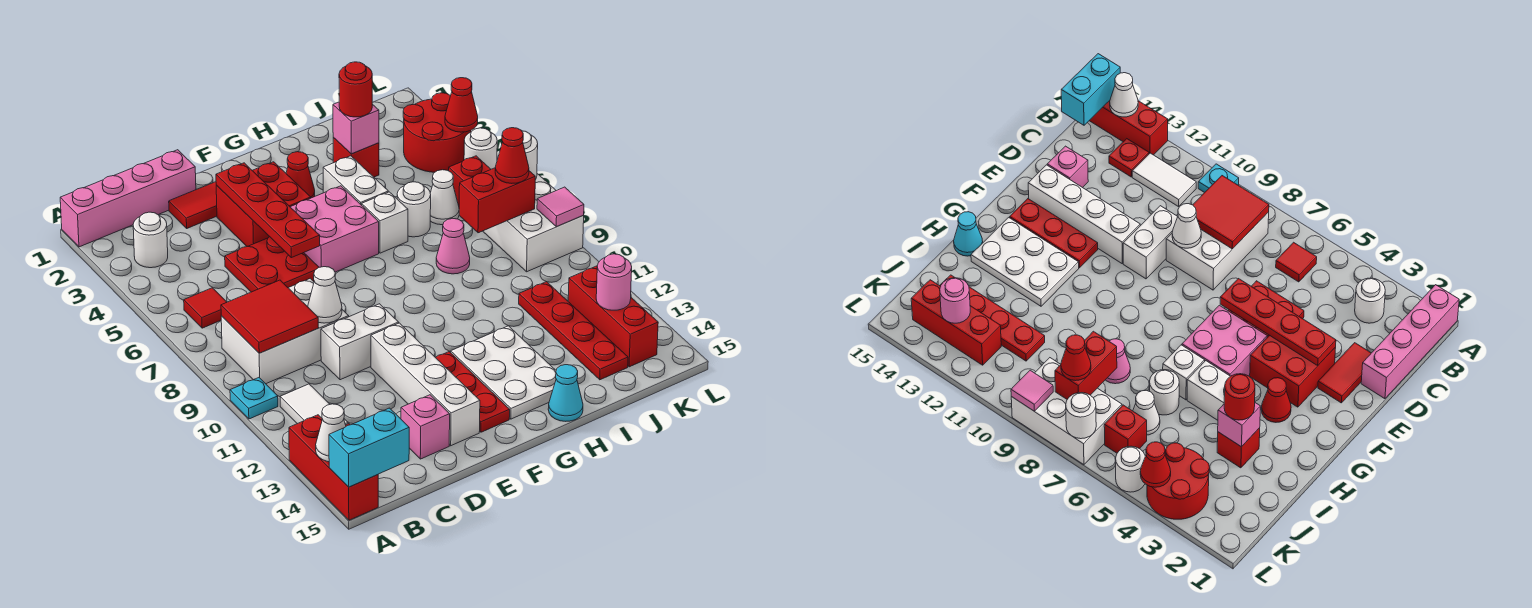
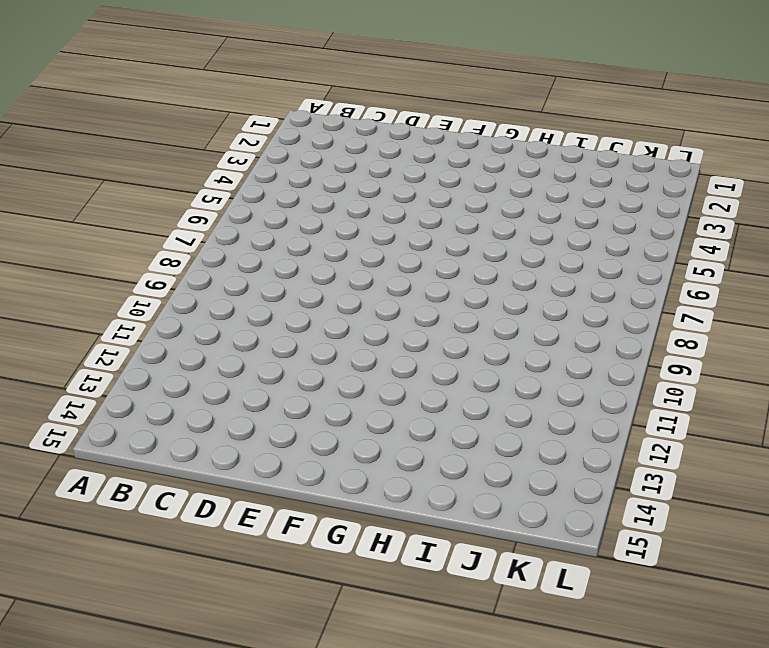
none -> pink 1x4 brick [60,150,196,247]
none -> cyan 1x1 plate [230,378,278,419]
none -> red 1x3 brick [289,415,378,520]
none -> white 1x1 round brick [133,212,168,268]

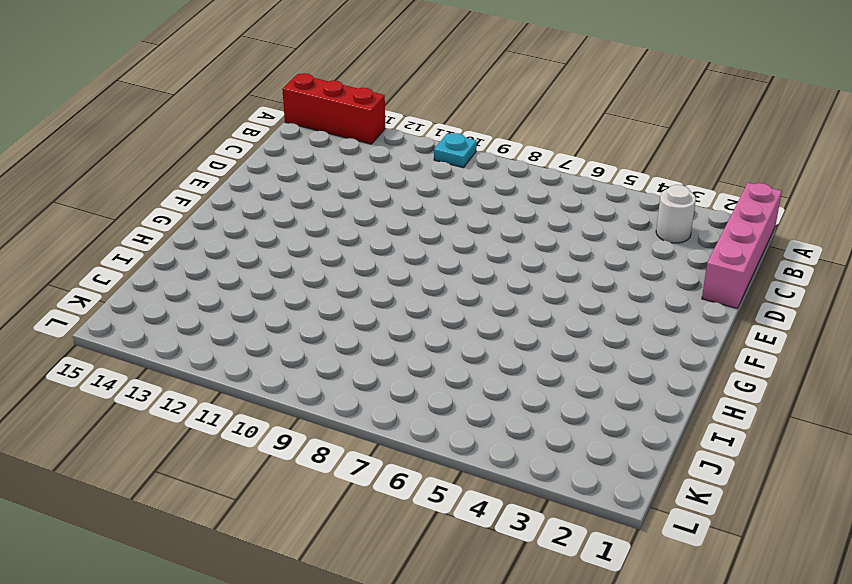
none -> red 1x1 tile [184,288,227,328]
none -> white 2x3 brick [221,279,349,384]
none -> white 1x2 tile [280,384,348,425]
none -> red 1x1 plate [1109,139,1149,177]

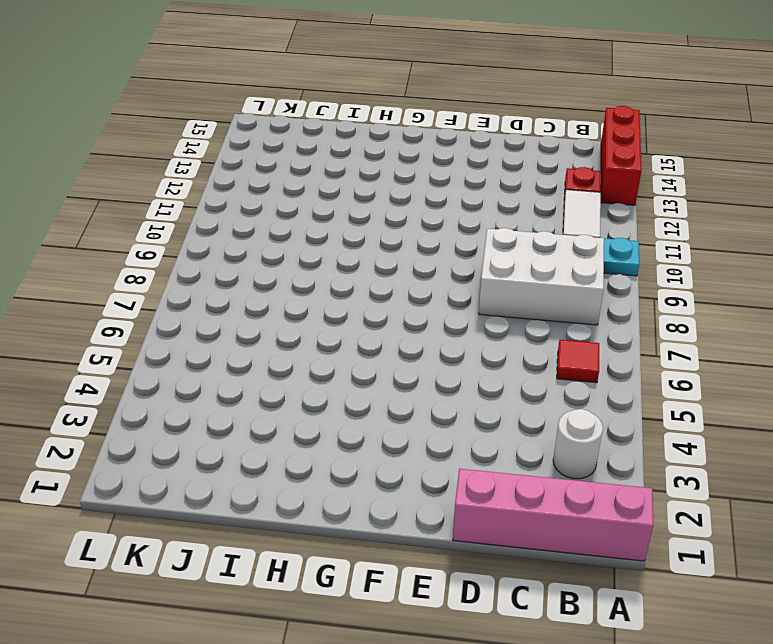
none -> red 1x2 tile [169,182,217,228]
none -> red 2x2 plate [225,237,319,292]
none -> white 1x2 brick [321,304,399,380]
none -> pink 1x1 brick [401,395,450,459]

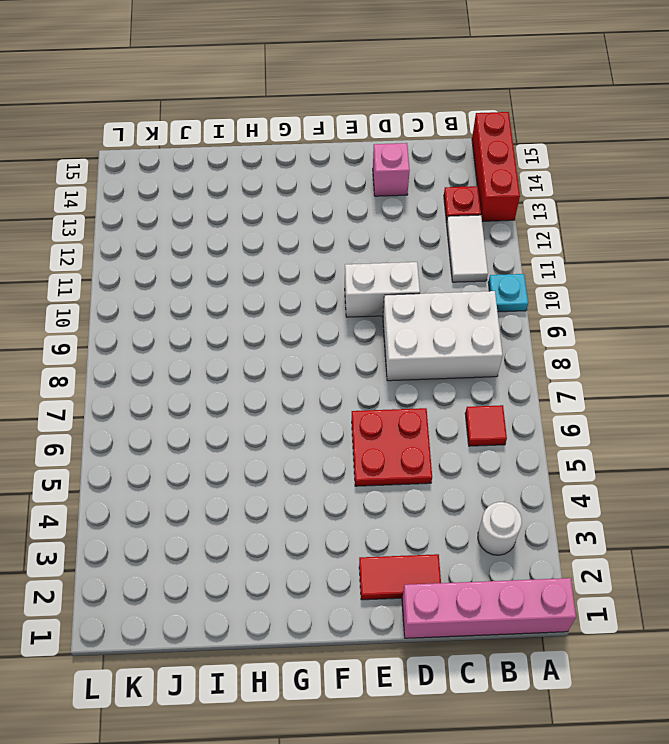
none -> red 2x2 brick [216,162,311,246]
none -> white 1x4 brick [371,323,480,446]
none -> pink 2x2 brick [291,186,379,272]
none -> red 1x3 plate [436,352,510,432]

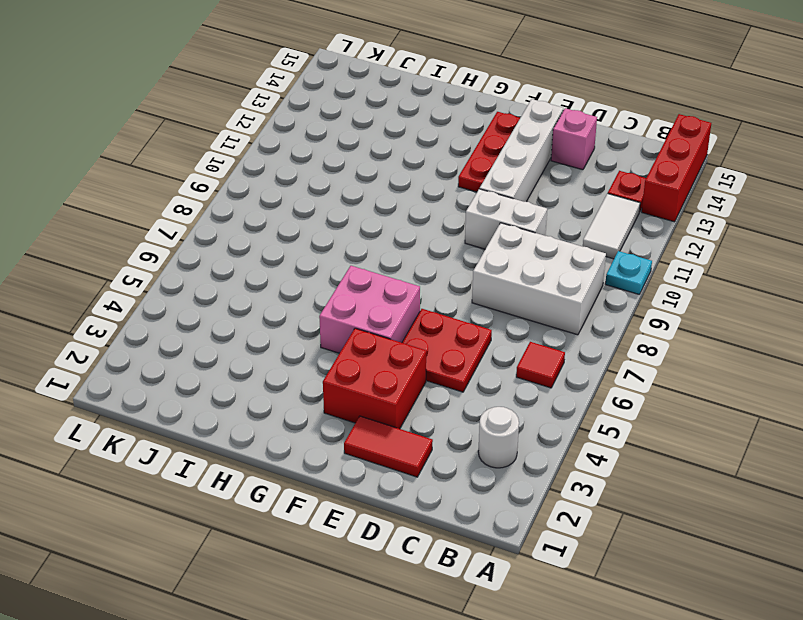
none -> pink 1x4 brick [60,150,196,247]
none -> red 1x1 cone [286,152,315,198]
none -> white 2x3 plate [451,326,556,419]
none -> white 1x2 brick [323,156,388,205]

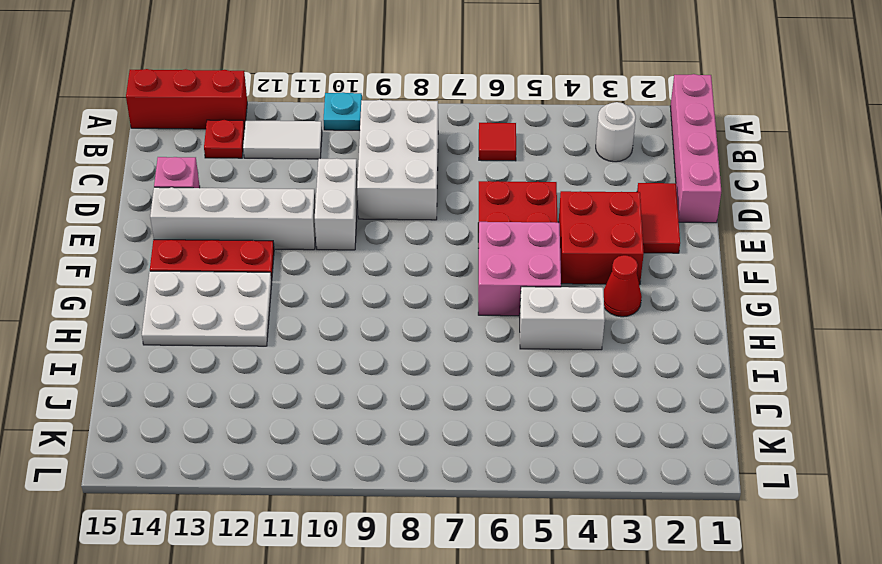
none -> white 1x1 brick [362,192,408,253]
none -> cyan 1x1 cone [548,365,583,421]
none -> red 1x1 brick [333,138,379,177]
none -> white 1x1 round brick [397,182,431,237]

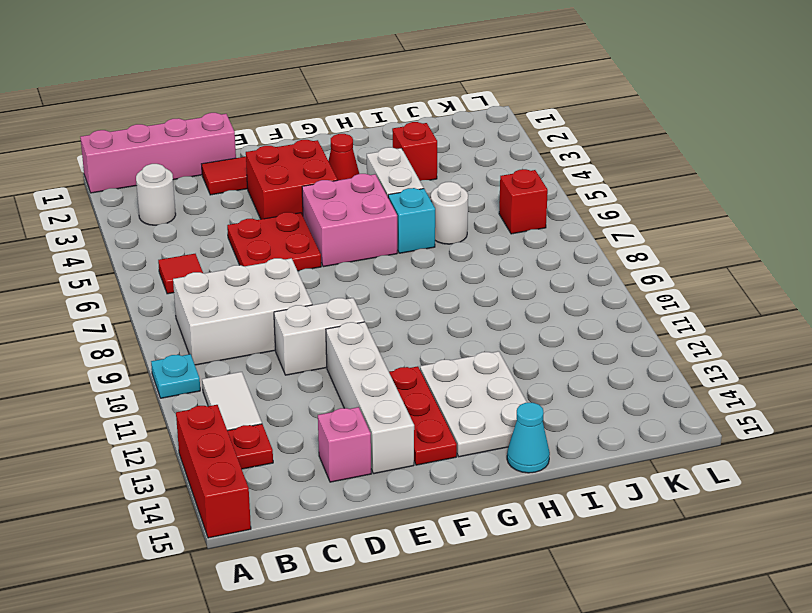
cyan 1x1 brick [388,188,435,253] -> white 1x1 brick [362,192,408,253]
none -> pink 1x1 cone [436,218,470,274]
none -> white 1x1 cone [430,170,459,225]
none -> red 1x4 plate [519,282,628,380]
none -> red 2x2 round brick [403,93,471,172]

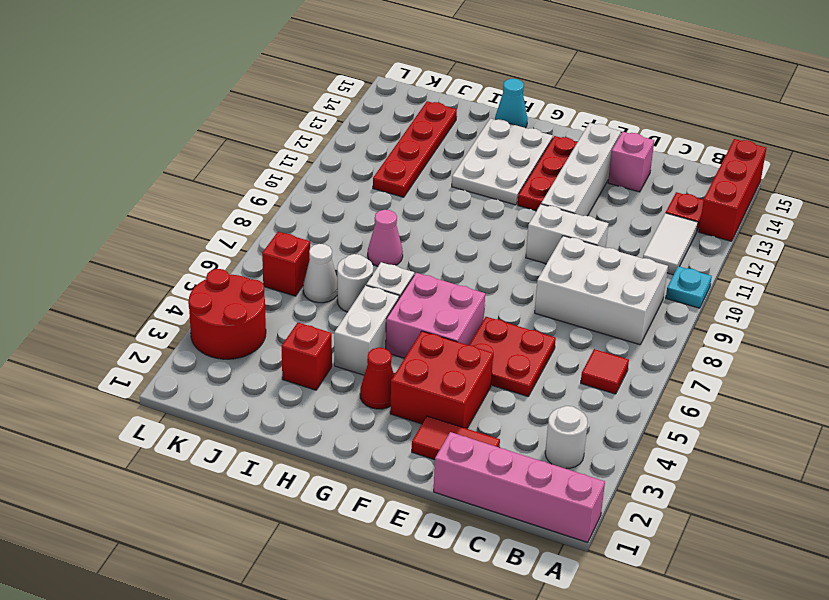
none -> white 2x3 brick [483,174,584,272]
none -> red 1x3 brick [568,266,658,367]
none -> white 1x1 round brick [464,128,497,169]
none -> white 1x1 cone [316,404,346,462]

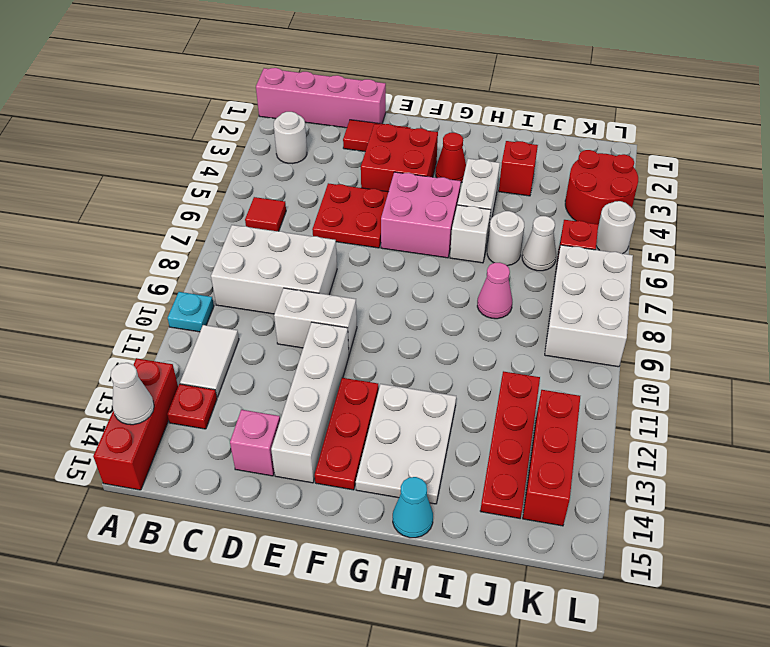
none -> cyan 1x2 brick [329,408,409,487]
none -> red 2x2 tile [221,280,319,353]
none -> white 1x1 cone [308,267,342,323]
none -> red 1x4 plate [216,163,320,258]

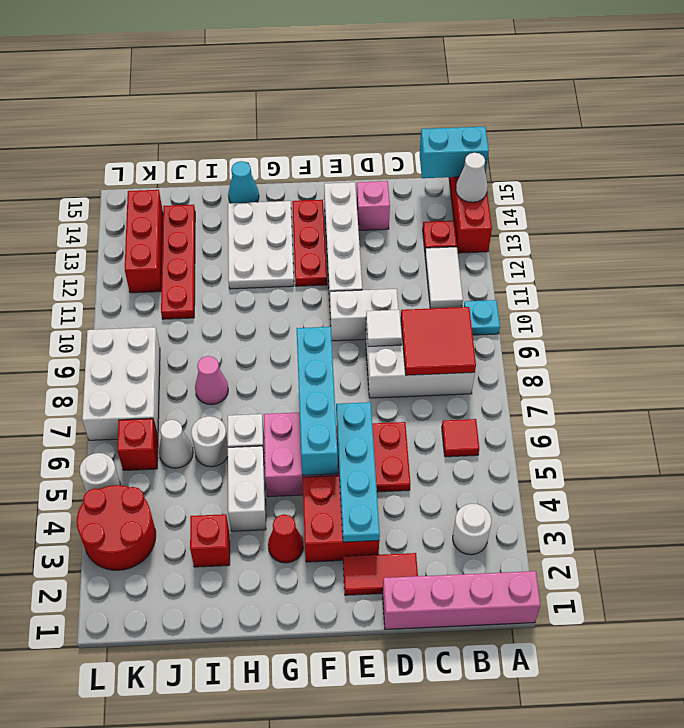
white 1x1 tile [366,310,402,347] -> white 1x1 cone [308,267,342,323]
cyan 1x4 plate [336,402,380,542] -> red 1x4 plate [216,163,320,258]
cyan 1x4 brick [297,327,338,475] -> none
none -> pink 1x1 brick [333,102,379,154]
none -> red 1x2 brick [459,168,535,233]
none -> pink 1x1 round brick [596,254,632,310]
none -> red 1x1 cone [445,78,478,132]

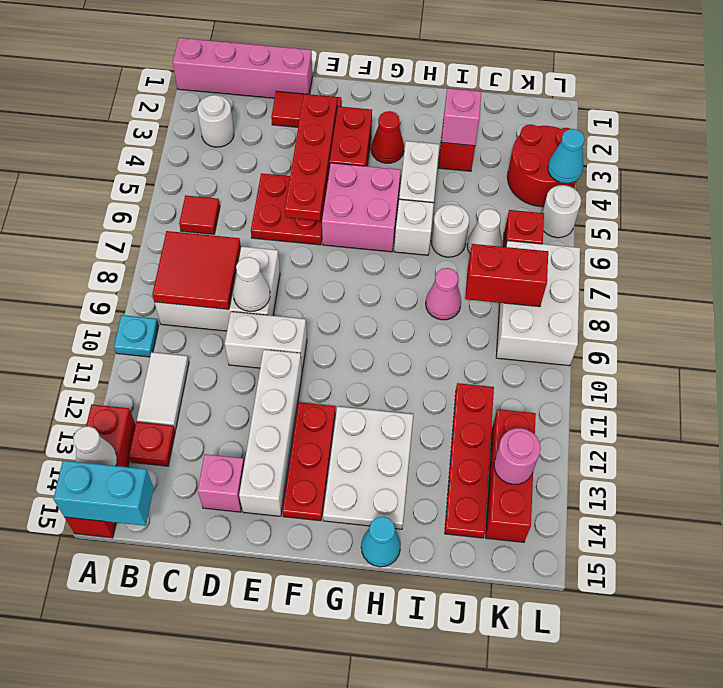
cyan 1x1 cone [548,129,585,183] -> red 1x1 cone [445,78,478,132]
none -> white 1x1 round brick [522,131,538,180]
none -> pink 1x1 tile [537,187,584,227]
none -> red 1x1 round brick [339,62,372,117]
none -> red 1x1 cone [495,128,529,183]

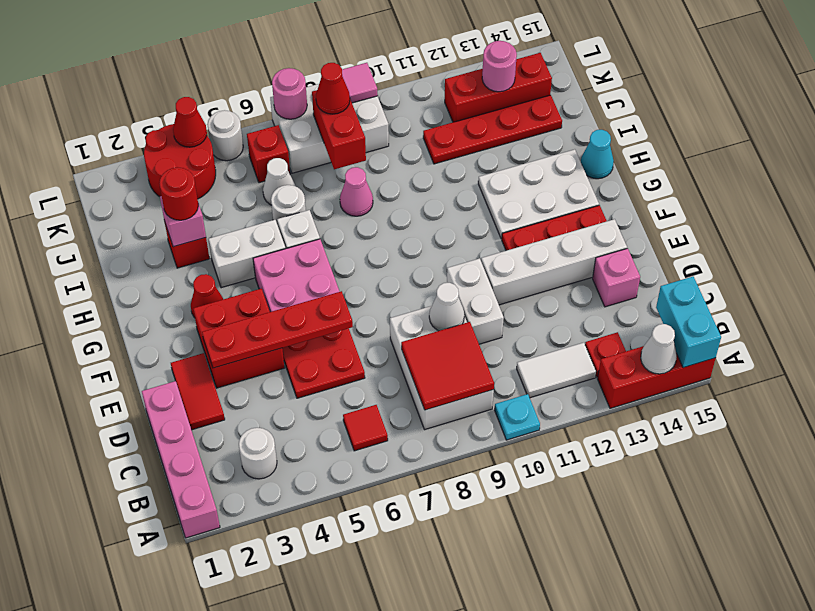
pink 1x1 round brick [272,68,307,119] -> white 1x1 round brick [522,131,538,180]

